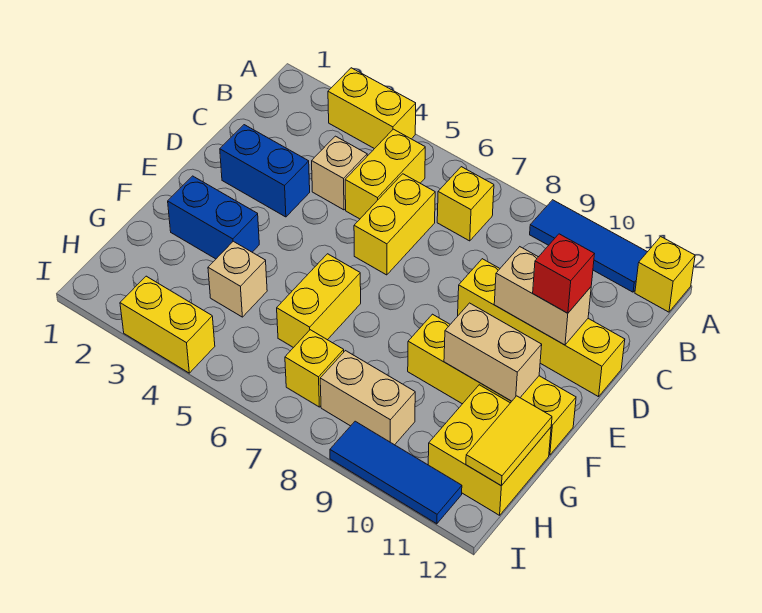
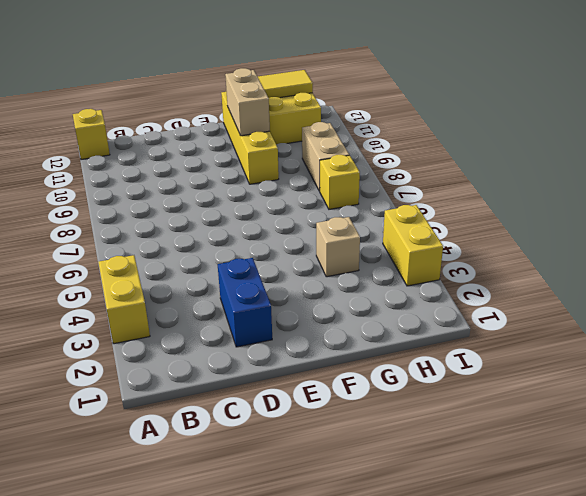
none -> blue 1x3 tile [530,200,647,292]
none -> yellow 1x2 brick [345,129,425,219]
none -> yellow 1x1 brick [437,167,494,241]

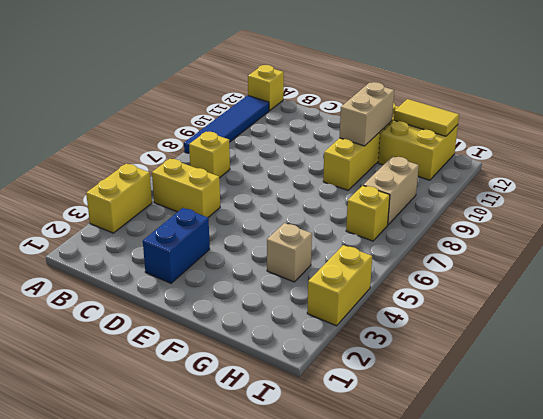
blue 1x4 tile [184,95,269,154] -> blue 1x3 tile [530,200,647,292]
none -> tan 1x1 brick [312,136,367,210]
none -> yellow 1x2 brick [354,174,435,275]
none -> yellow 1x4 brick [458,259,625,397]

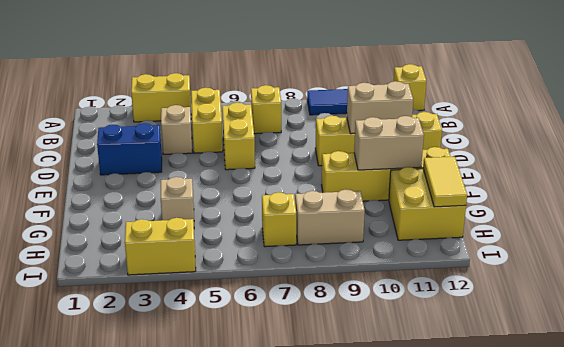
none -> blue 1x2 brick [168,176,259,259]
none -> yellow 1x2 brick [277,254,361,348]
none -> blue 1x3 tile [330,421,462,524]

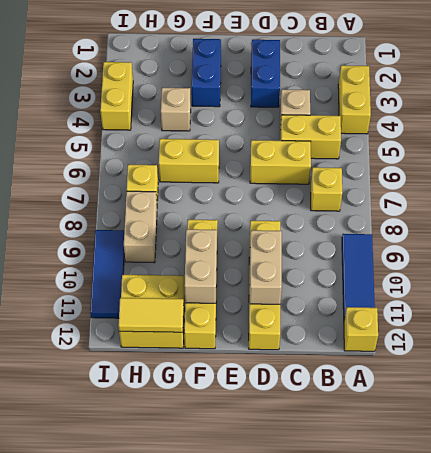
none -> red 1x1 brick [533,234,594,313]

